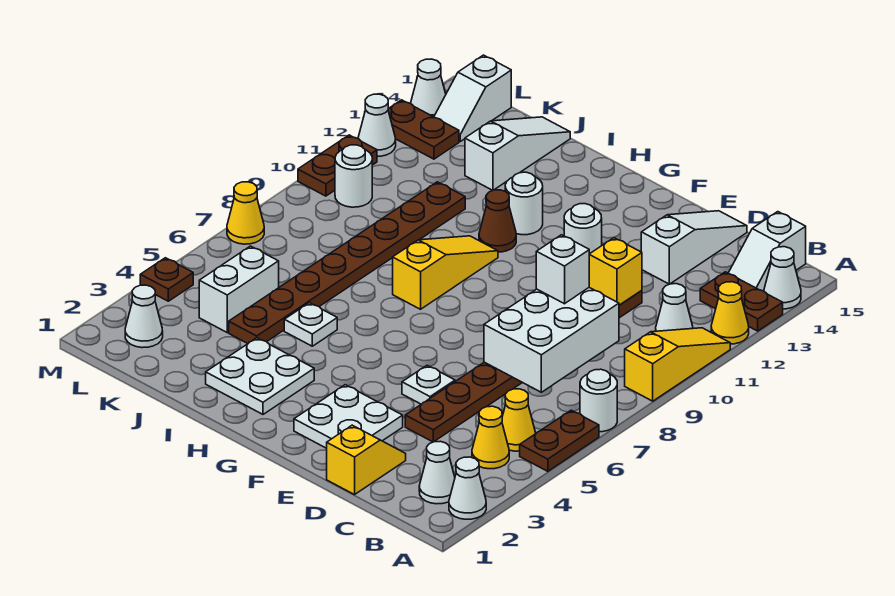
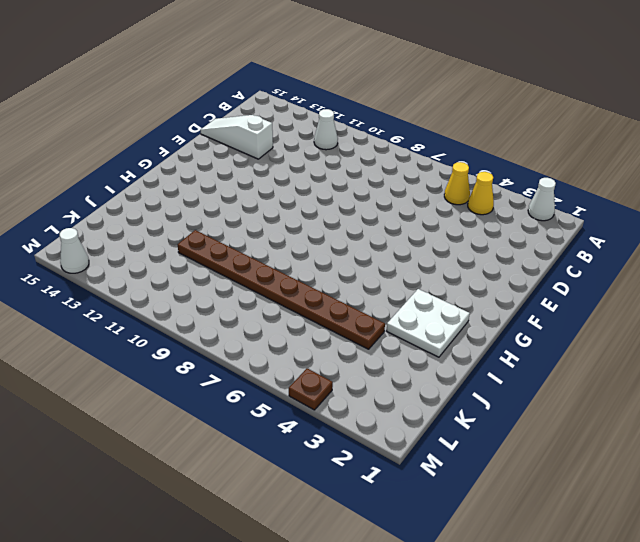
none -> brown 1x2 plate [520,410,599,471]
none -> white 1x1 round brick [580,369,617,432]
none -> yellow 1x3 slope [625,328,730,401]
none -> yellow 1x1 cone [711,282,749,344]

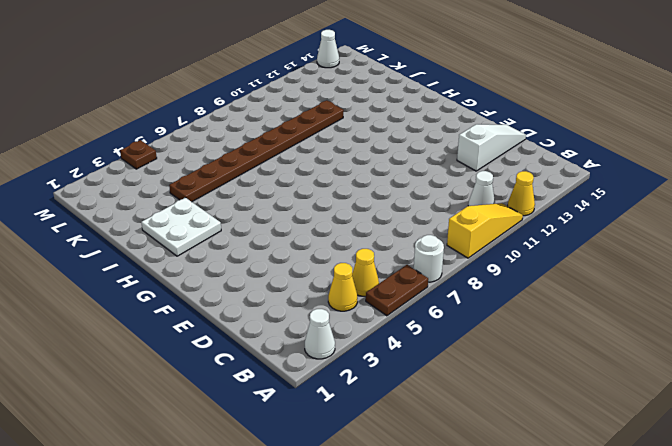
none -> brown 1x2 plate [700,272,783,331]
none -> white 1x1 cone [764,247,801,309]
none -> white 1x1 cone [419,441,455,504]
none -> white 1x2 slope [729,212,806,291]

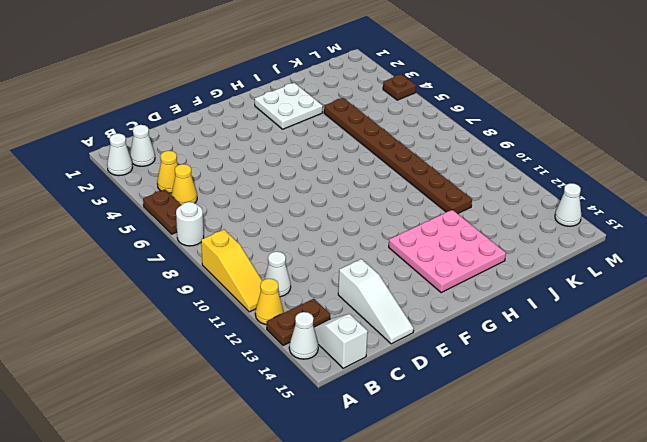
pink 3x3 plate [389,210,506,292] -> white 1x1 round brick [505,172,543,235]
none -> yellow 1x2 slope [327,425,406,495]
none -> brown 1x8 plate [405,291,642,442]
none -> white 2x2 plate [294,385,403,448]
none -> white 1x1 plate [402,365,455,404]

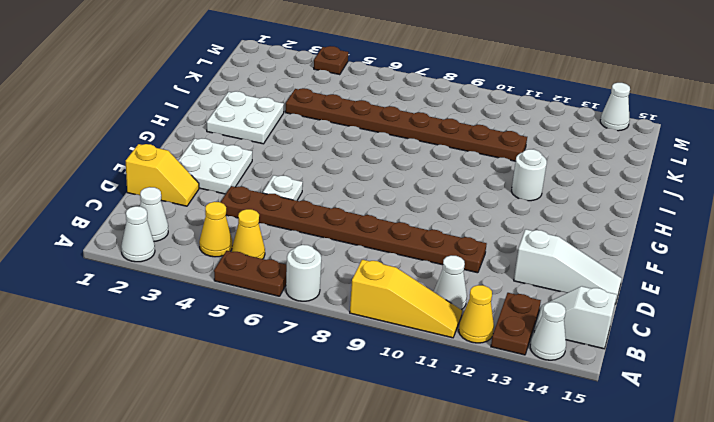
none -> white 1x1 round brick [564,204,602,254]
none -> yellow 1x3 slope [393,236,498,309]
none -> brown 1x1 cone [479,190,516,252]
none -> white 1x1 plate [284,303,337,346]

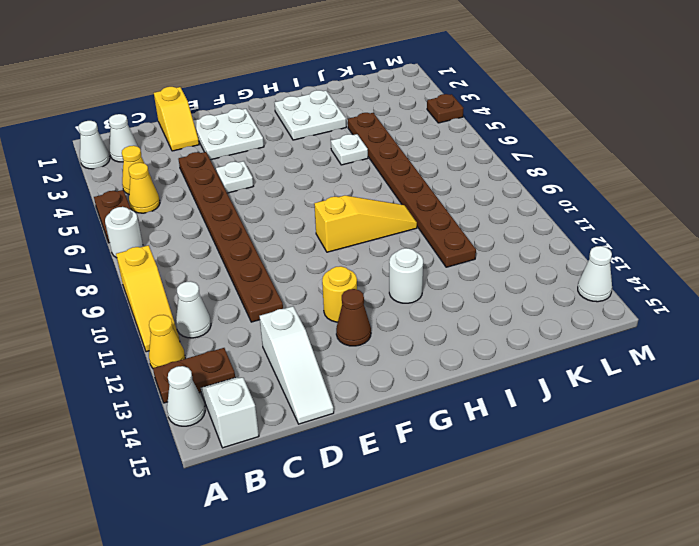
yellow 1x1 round brick [322,266,357,322] -> white 1x1 round brick [564,204,602,254]
brown 1x1 cone [336,289,371,346] -> brown 1x1 cone moved to [479,190,516,252]
yellow 1x3 slope [314,195,417,252] -> yellow 1x3 slope turned to [393,236,498,309]
none -> white 1x3 slope [465,117,570,191]
none -> white 1x2 brick [199,246,279,332]
none -> white 1x1 cone [125,285,163,348]
none -> white 1x1 round brick [335,145,372,207]

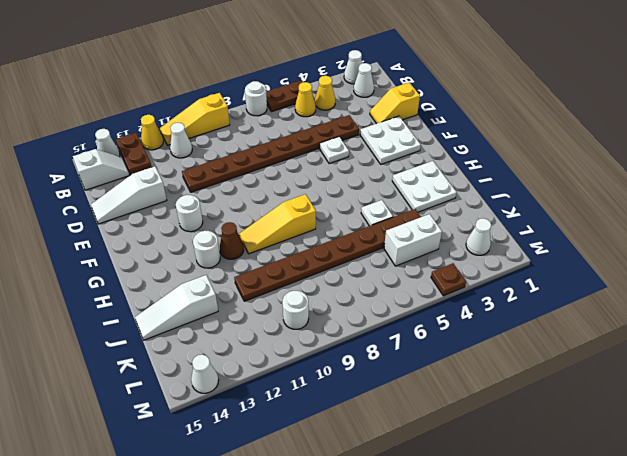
none -> brown 1x2 plate [388,100,459,159]
none -> white 1x2 slope [434,55,511,141]
none -> yellow 1x1 cone [227,182,264,244]
none -> brown 1x2 plate [298,135,377,196]

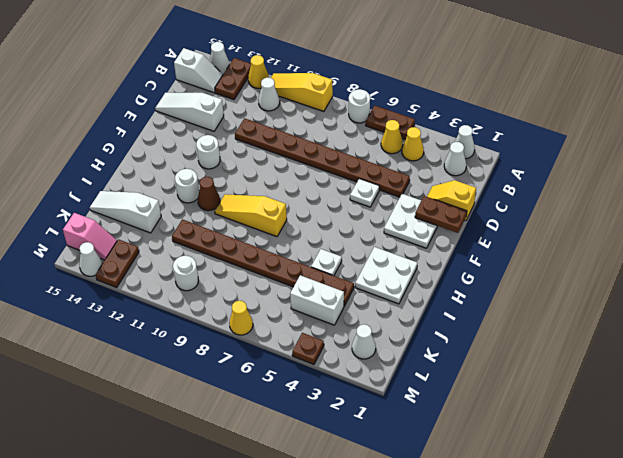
brown 1x2 plate [415,196,467,233] -> brown 1x2 plate moved to [298,135,377,196]
pink 1x2 slope [63,213,117,260] -> white 1x2 slope [434,55,511,141]
none -> white 1x1 cone [358,94,396,156]
none -> white 2x3 brick [484,288,619,392]
none -> yellow 1x1 brick [589,238,642,305]
none -> white 1x1 brick [536,235,589,304]

